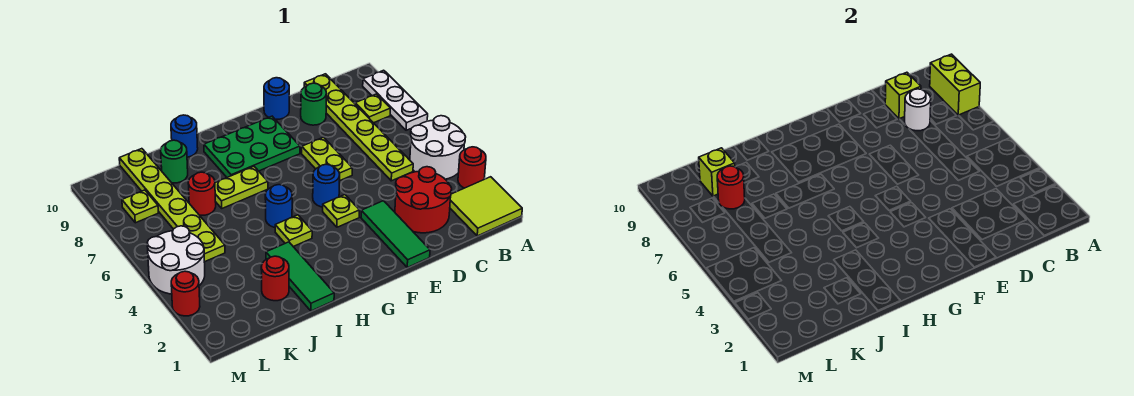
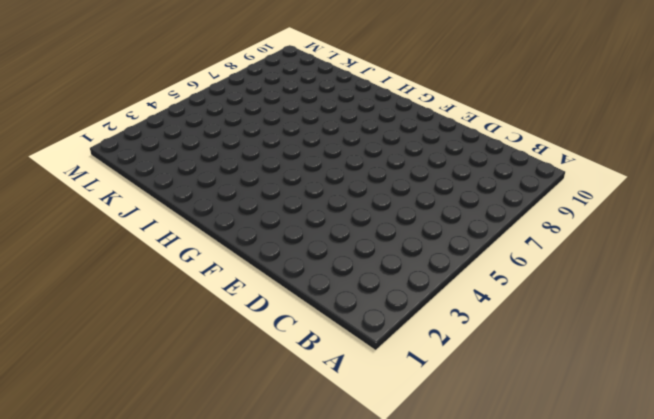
none -> lime 2x2 tile [450,177,522,236]
none -> red 1x1 round brick [458,147,486,188]
none -> white 2x2 round brick [410,116,466,179]
none -> white 1x3 plate [363,70,428,130]

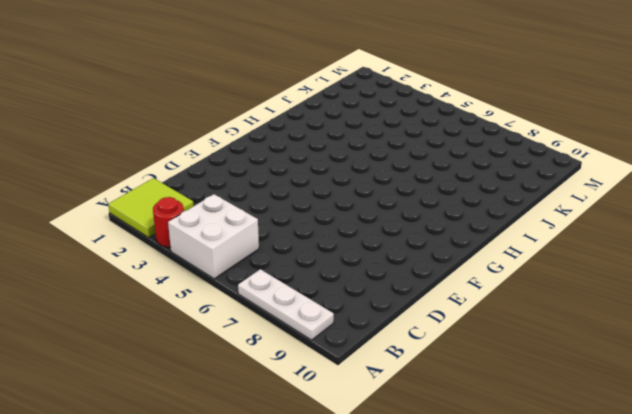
white 2x2 brick [168,194,259,279] -> white 2x2 round brick [410,116,466,179]
none -> lime 1x1 plate [355,94,390,123]
none -> red 2x2 round brick [395,167,452,233]
none -> lime 1x6 plate [304,74,413,181]
none -> green 1x1 round brick [301,83,326,125]

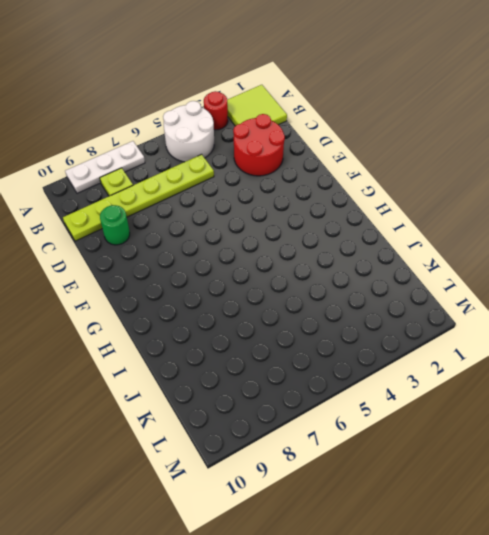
none -> green 1x3 tile [361,201,430,267]
none -> lime 1x2 plate [302,137,352,181]
none -> blue 1x1 round brick [264,78,289,120]
none -> lime 1x1 plate [323,195,360,227]

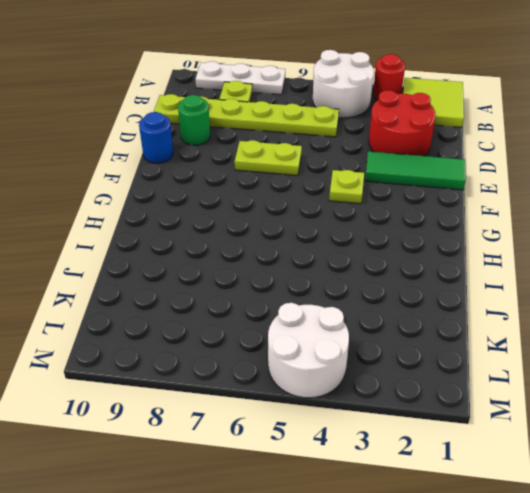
none -> blue 1x1 round brick [313,164,340,207]
none -> green 2x3 plate [204,116,300,177]
none -> lime 1x1 plate [275,215,312,247]
none -> blue 1x1 round brick [265,185,292,227]

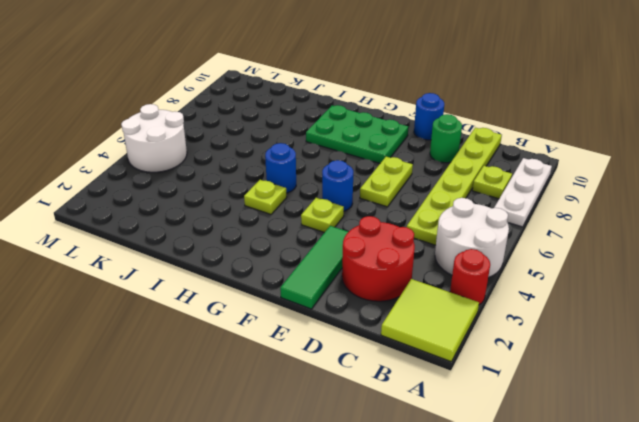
none -> lime 1x2 plate [215,167,268,208]
none -> green 1x3 tile [266,242,334,311]
none -> blue 1x1 round brick [171,115,198,157]
none -> red 1x1 round brick [261,256,289,301]

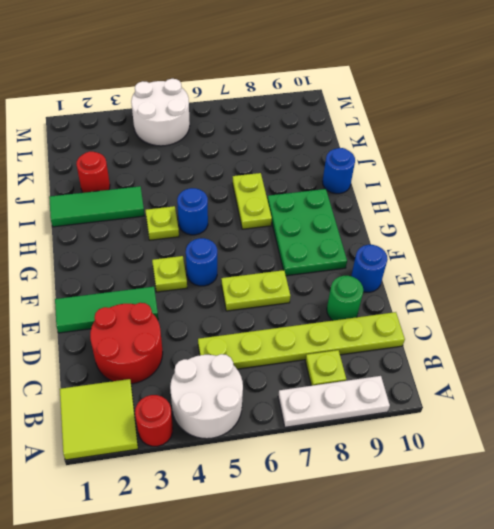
none -> red 1x1 round brick [188,172,216,215]
none -> green 1x1 round brick [161,140,188,183]
none -> lime 1x6 plate [119,149,225,262]
none -> lime 1x1 plate [122,190,158,223]

